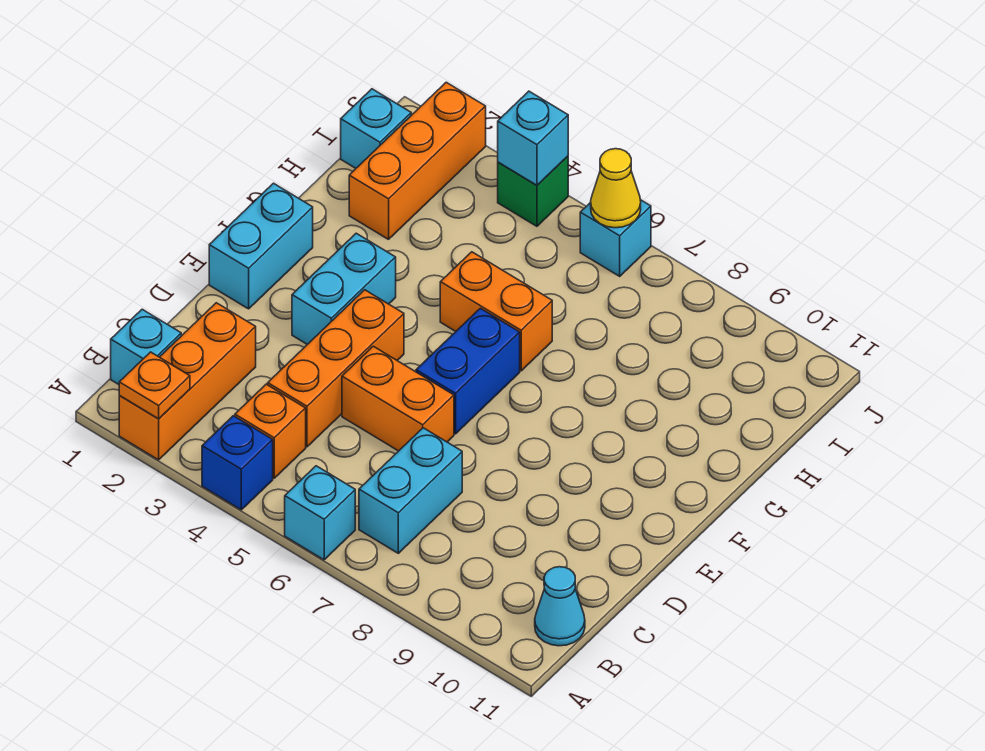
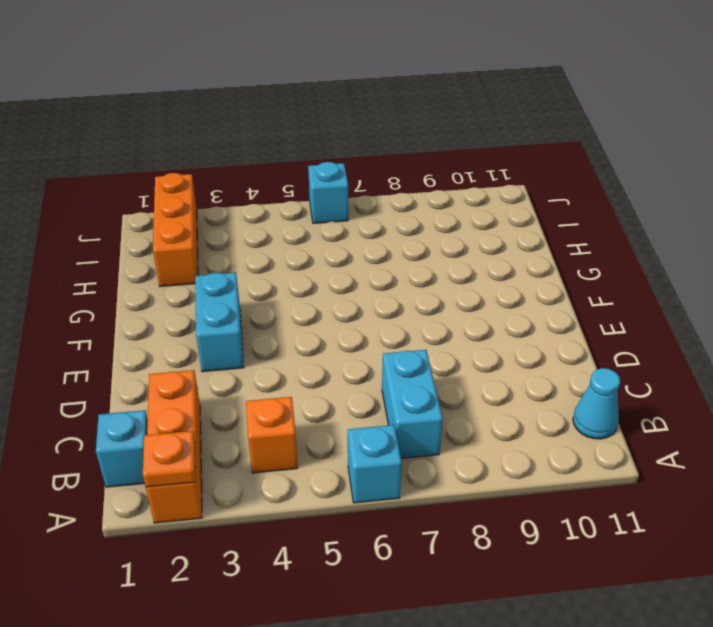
none -> blue 1x1 brick [202,416,273,510]
none -> orange 1x3 brick [268,290,404,447]
none -> orange 1x2 brick [342,346,454,451]

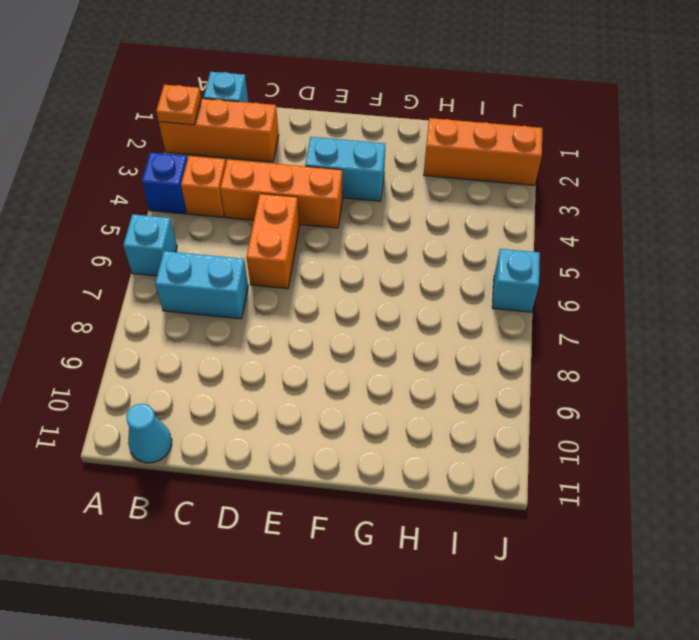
none -> cyan 1x2 brick [209,183,313,309]
none -> blue 1x2 brick [416,308,520,434]
none -> orange 1x2 brick [440,252,552,371]

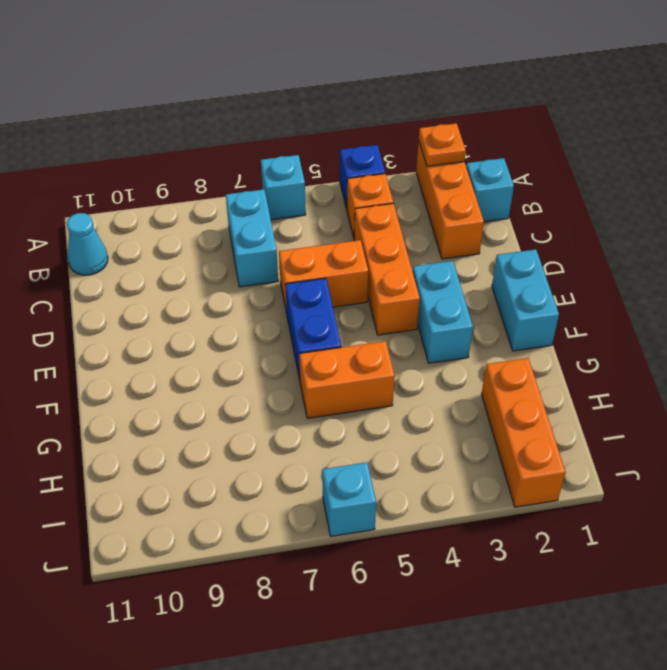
none -> cyan 1x1 brick [341,89,411,168]
none -> green 1x1 brick [498,156,568,226]
none -> cyan 1x1 brick [498,91,568,185]

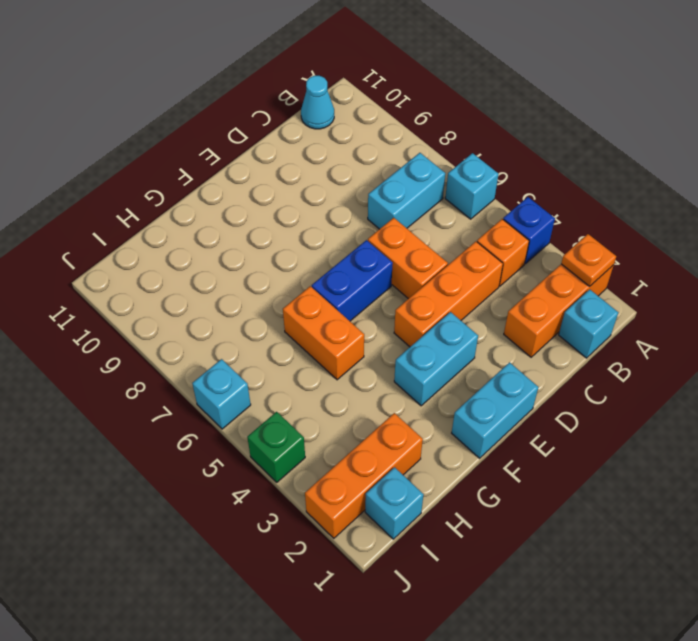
none -> cyan 1x1 brick [498,91,568,185]
none -> yellow 1x1 cone [591,149,641,228]

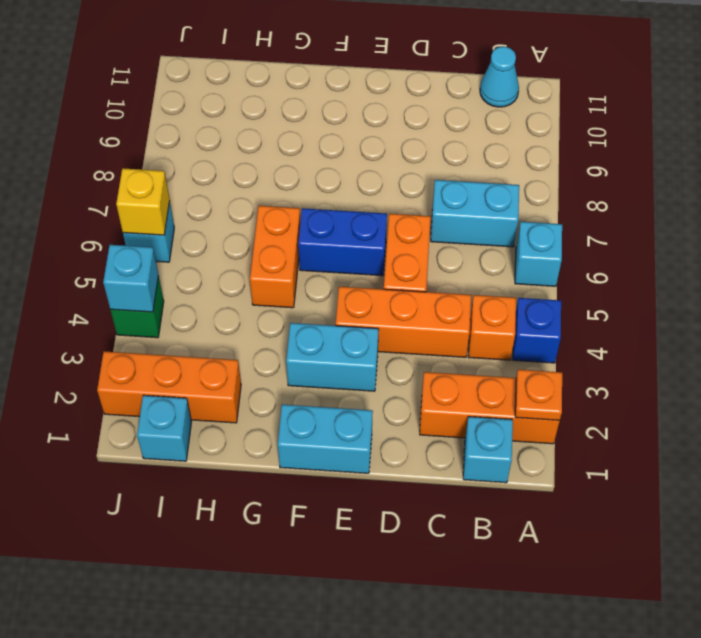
yellow 1x1 brick [116,168,170,235] -> yellow 1x1 cone [591,149,641,228]

